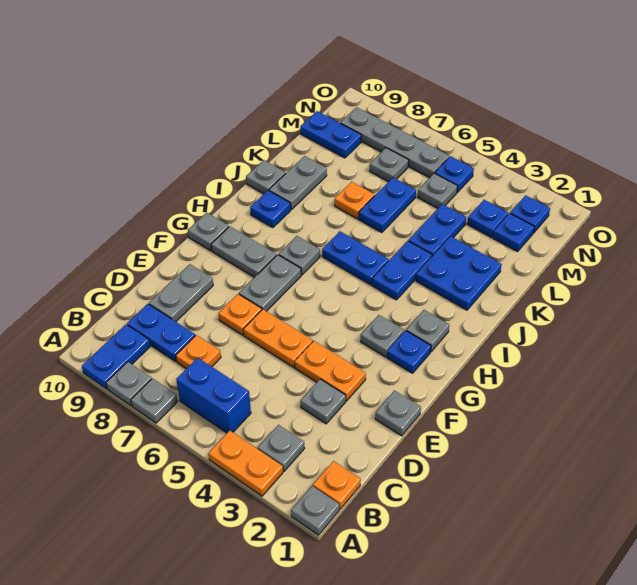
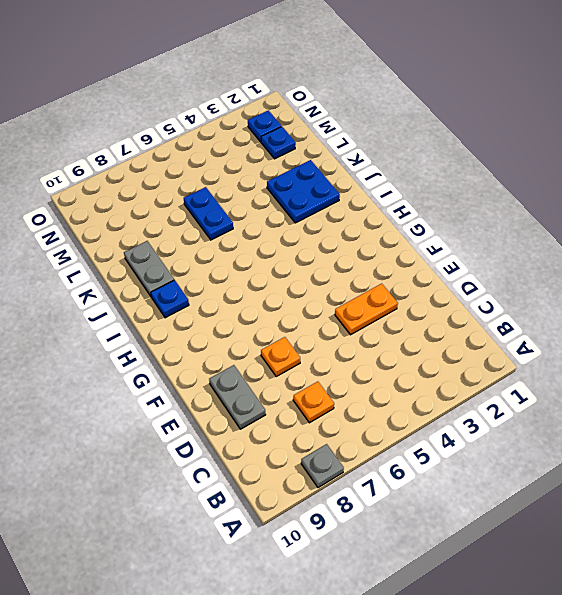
none -> grey 1x1 plate [291,486,339,535]
none -> orange 1x2 plate [208,431,283,496]
none -> grey 1x1 plate [131,379,178,423]
none -> blue 1x2 plate [82,324,150,389]

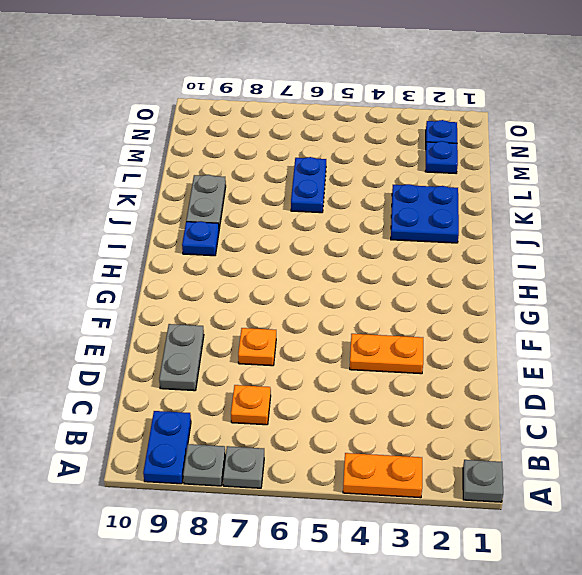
none -> orange 1x1 plate [313,461,361,509]
none -> grey 1x1 plate [258,425,305,471]
none -> blue 1x2 brick [176,358,251,433]
none -> blue 1x2 plate [127,304,195,361]

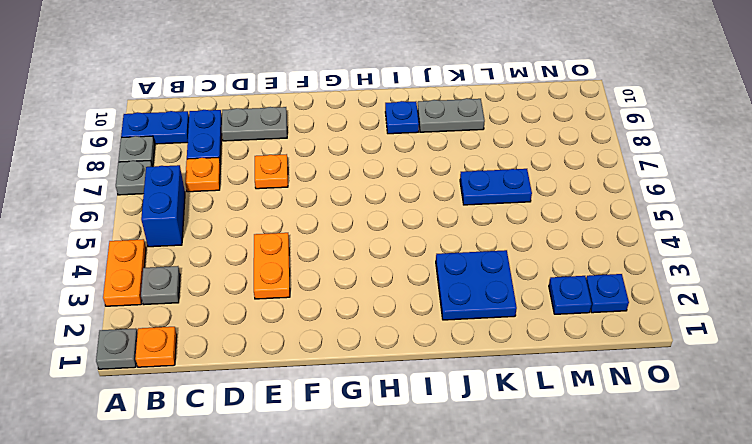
none -> grey 1x1 plate [301,379,346,424]
none -> grey 1x1 plate [375,391,421,436]
none -> orange 1x2 plate [243,309,313,367]
none -> grey 1x2 plate [239,255,301,311]

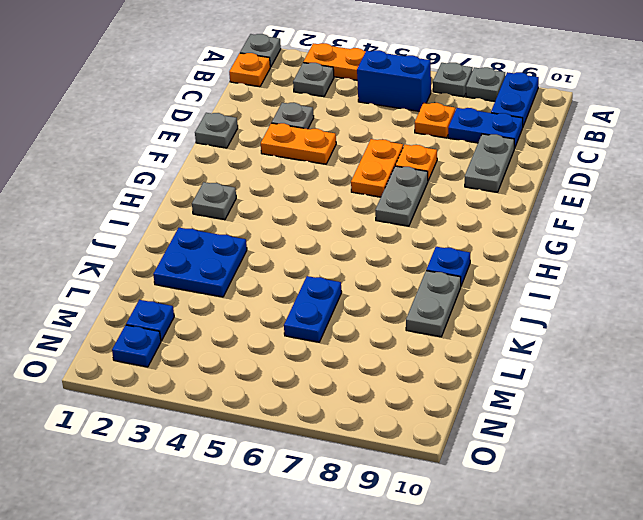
orange 1x2 plate [351,139,403,197] -> orange 1x2 plate turned to [243,309,313,367]
none -> blue 1x1 plate [387,331,431,373]
none -> grey 1x1 plate [360,315,404,357]
none -> grey 1x2 plate [211,227,277,277]
none -> grey 1x1 plate [188,213,229,251]

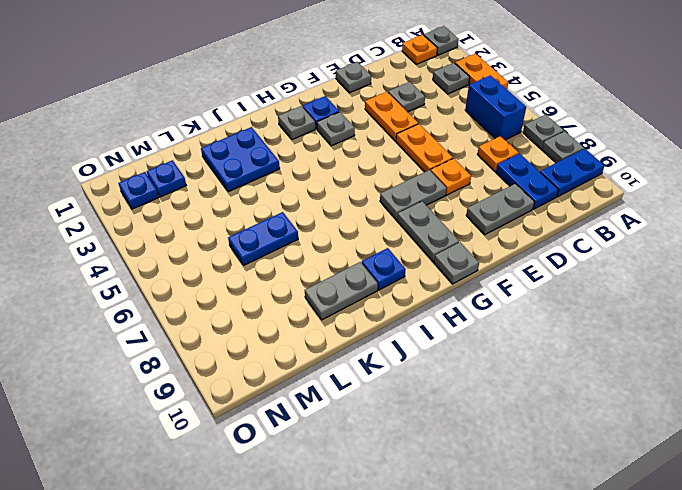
none -> grey 1x1 plate [279,236,320,275]
none -> blue 1x2 plate [372,241,432,300]
none -> blue 1x2 plate [322,231,389,285]
none -> grey 1x1 plate [246,160,286,194]

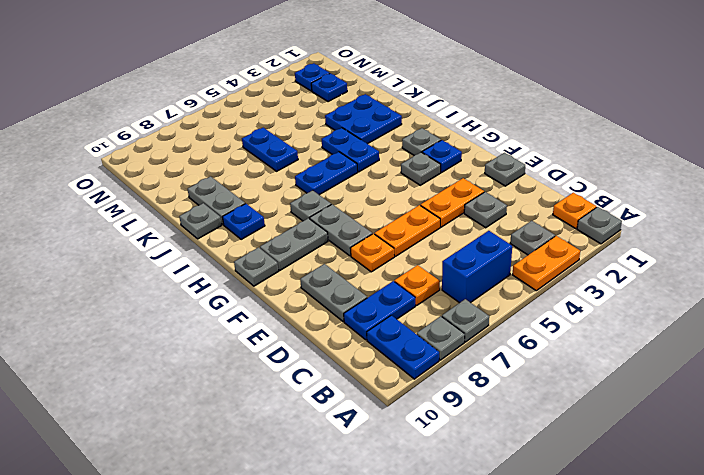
none -> blue 1x2 plate [409,204,466,256]
none -> orange 1x1 plate [335,182,374,219]
none -> blue 1x1 plate [467,200,508,237]
none -> grey 1x1 plate [418,173,458,208]

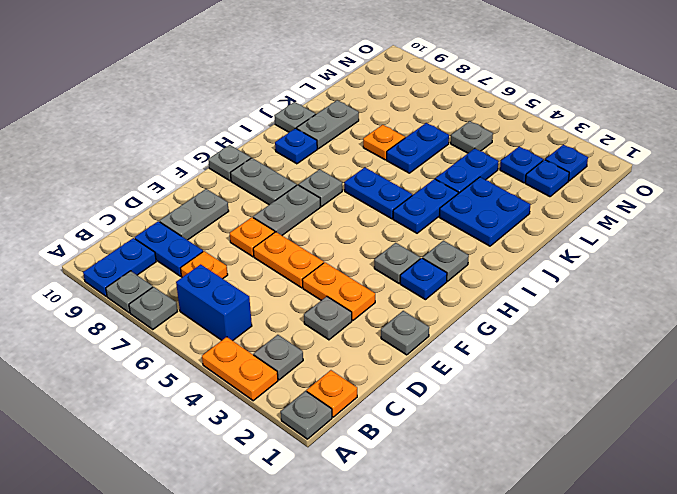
none -> grey 1x1 plate [370,148,409,182]
none -> blue 1x2 plate [300,111,361,158]
none -> blue 1x1 plate [435,156,474,192]
none -> grey 1x4 plate [340,107,449,178]

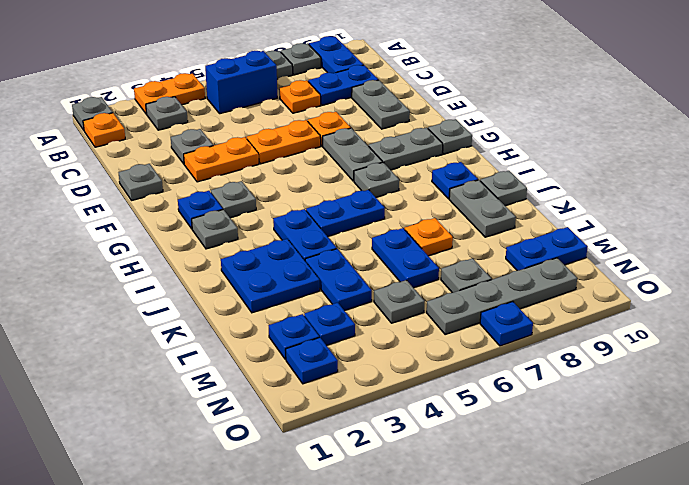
blue 1x1 plate [480,302,533,346] -> blue 1x1 plate moved to [435,156,474,192]

